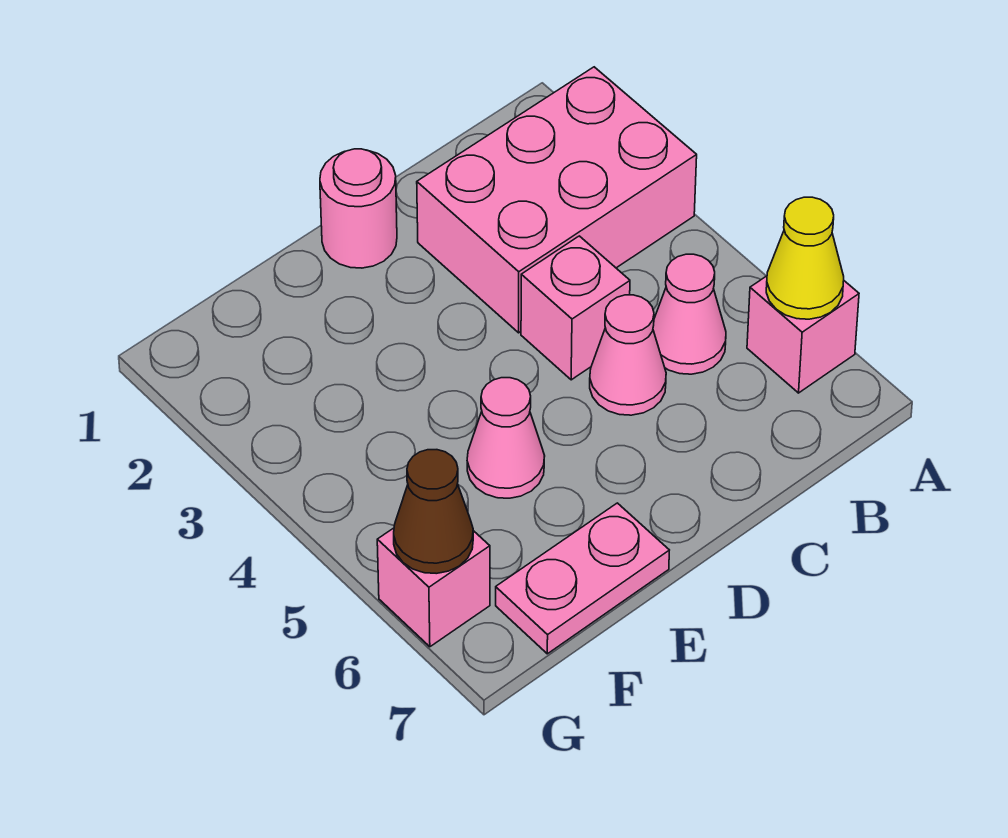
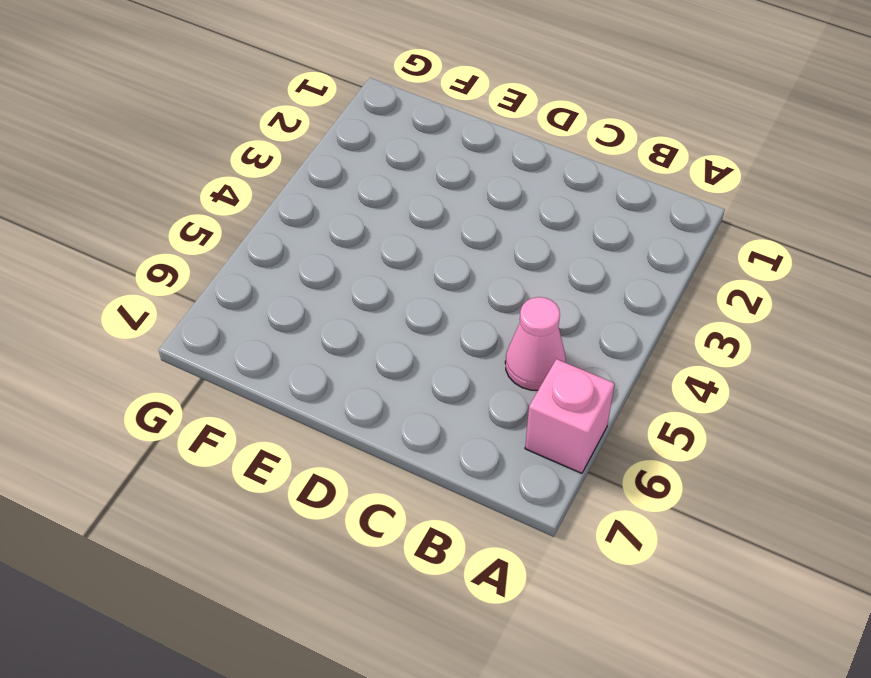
none -> pink 2x3 brick [417,67,697,333]
none -> pink 1x1 brick [521,236,630,380]

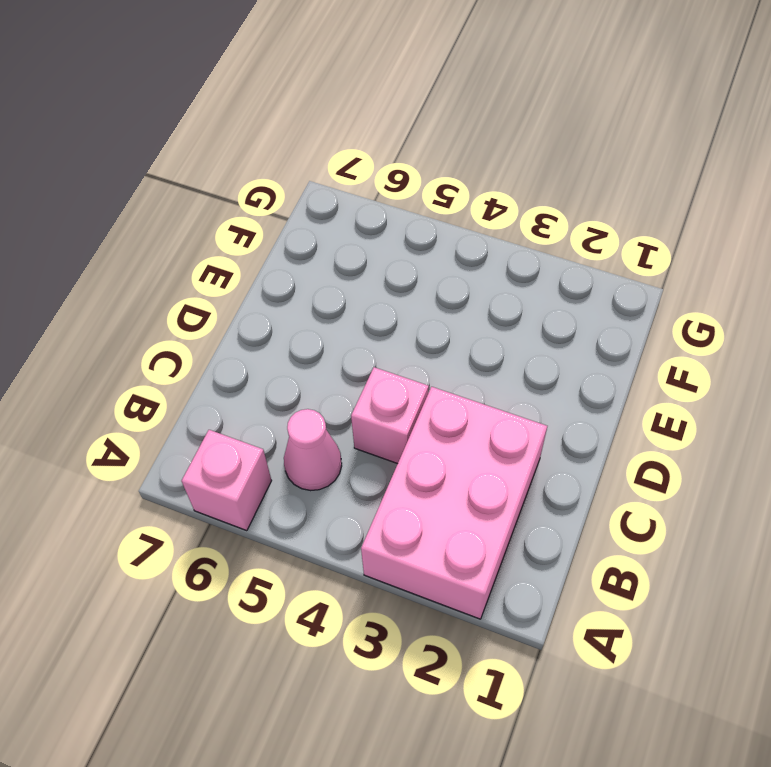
none -> pink 1x1 cone [590,295,666,415]
none -> pink 1x1 round brick [320,149,397,268]

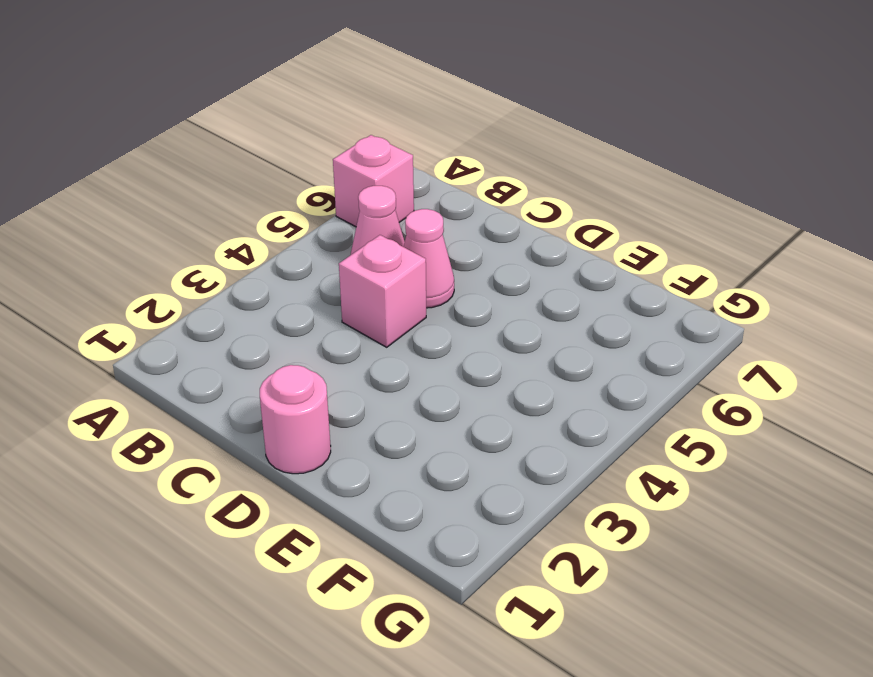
none -> pink 2x3 brick [417,67,697,333]
none -> pink 1x1 cone [467,378,545,498]

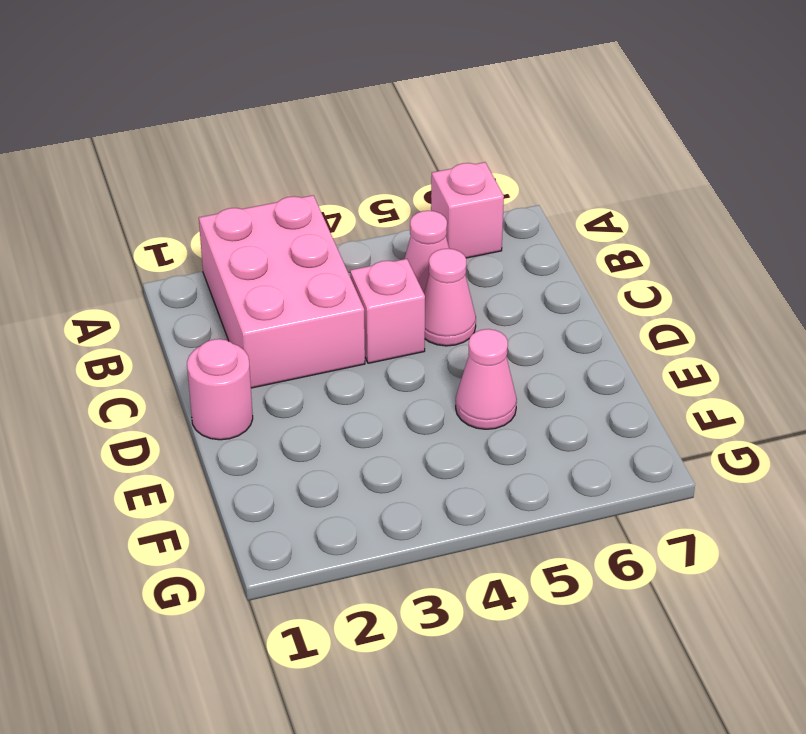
none -> pink 1x2 plate [496,503,669,654]
none -> pink 1x1 brick [377,528,490,647]

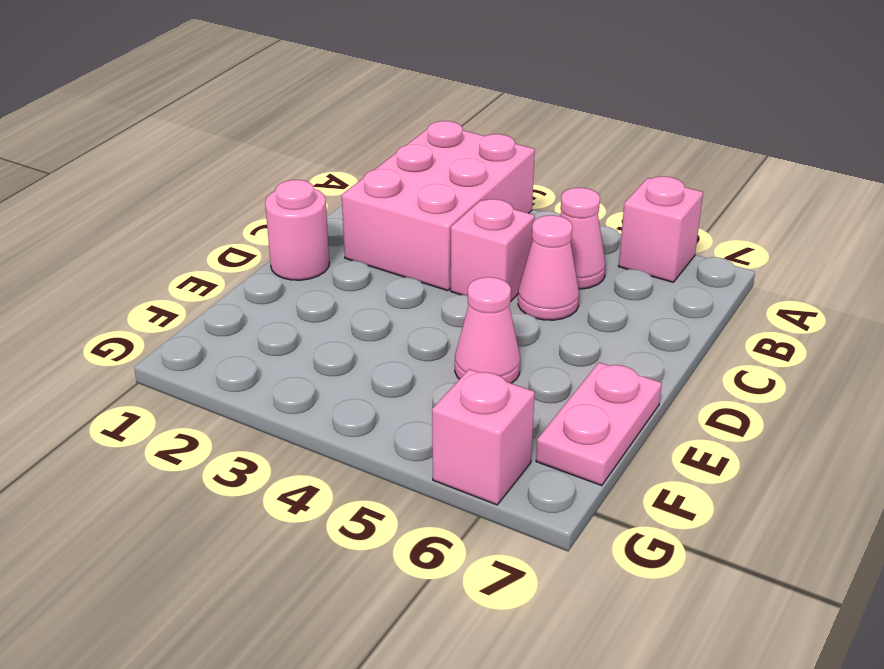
none -> yellow 1x1 cone [766,197,844,319]
none -> brown 1x1 cone [394,450,473,574]

